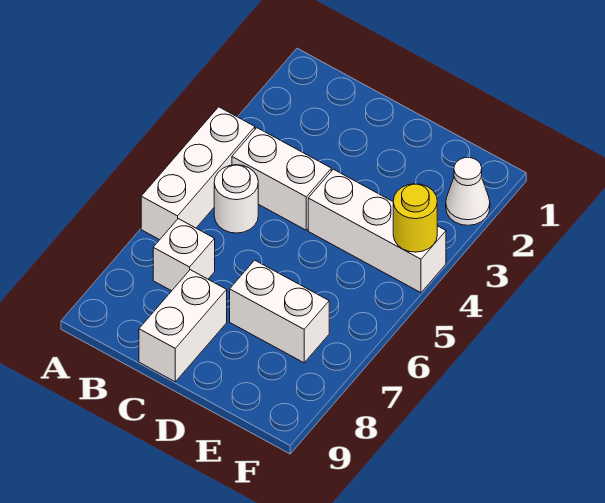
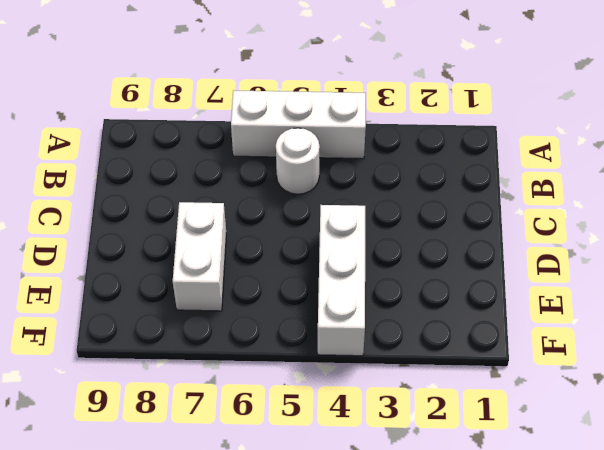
none -> white 1x2 brick [232,128,331,230]
none -> white 1x1 brick [153,219,215,291]

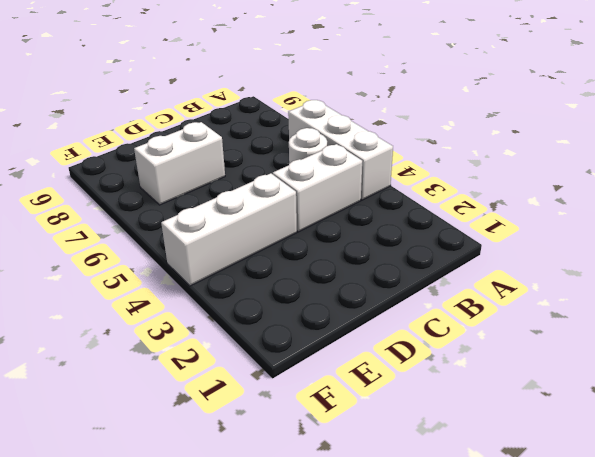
none -> white 1x1 brick [153,219,215,291]
none -> white 1x2 brick [139,270,227,382]

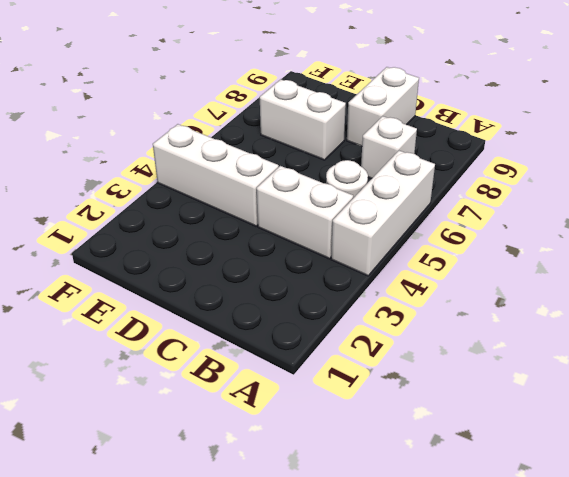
none -> white 1x1 cone [446,158,490,225]
none -> yellow 1x1 round brick [393,184,437,252]

